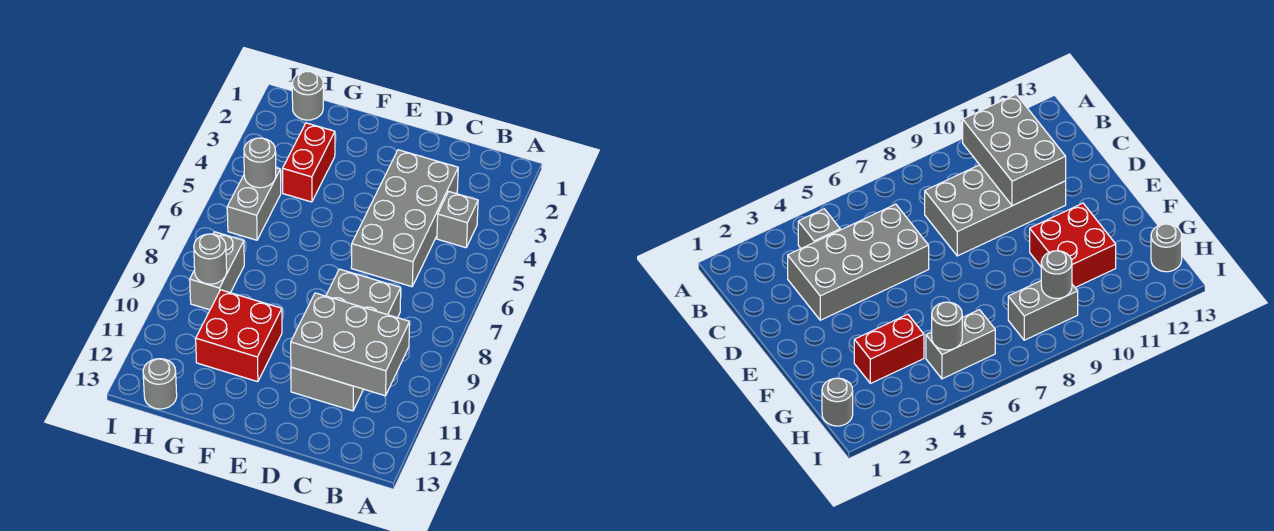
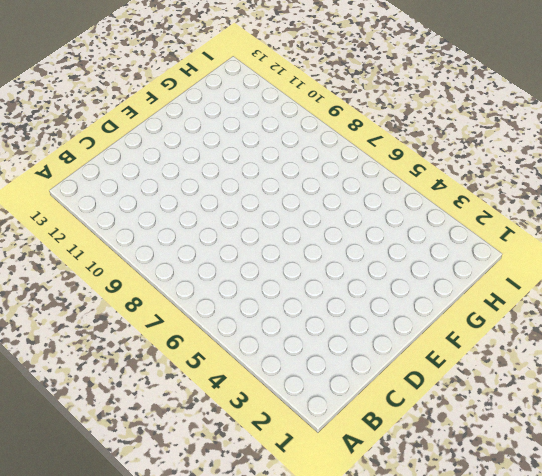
none -> grey 1x1 brick [437,192,478,248]
none -> grey 2x4 brick [351,150,458,287]
none -> grey 2x4 brick [291,269,401,411]

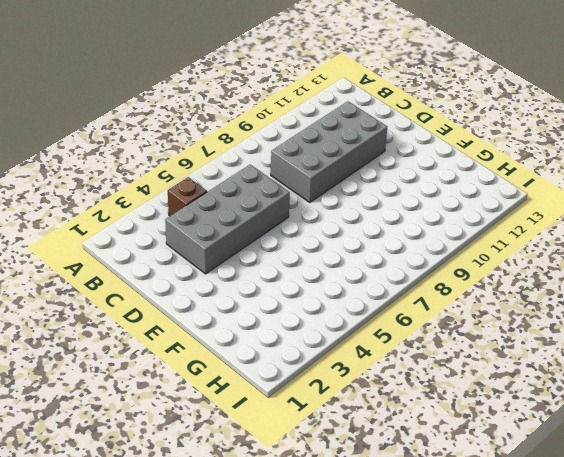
brown 1x1 brick [168,177,207,216] -> grey 1x1 brick [437,192,478,248]
none -> red 2x2 brick [196,290,282,382]
none -> red 1x2 brick [283,123,335,202]
none -> grey 1x1 round brick [292,71,323,120]

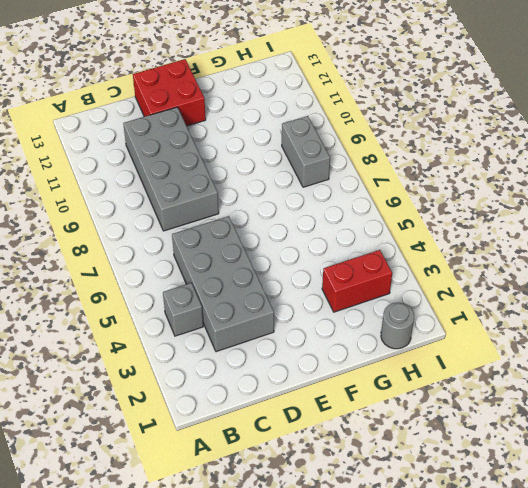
red 2x2 brick [133,59,206,126] -> red 2x2 brick moved to [196,290,282,382]
red 1x2 brick [322,250,392,312] -> red 1x2 brick turned to [283,123,335,202]
none -> grey 1x2 brick [227,168,281,240]
none -> grey 1x1 round brick [143,359,177,409]
none -> grey 2x3 brick [291,293,410,396]

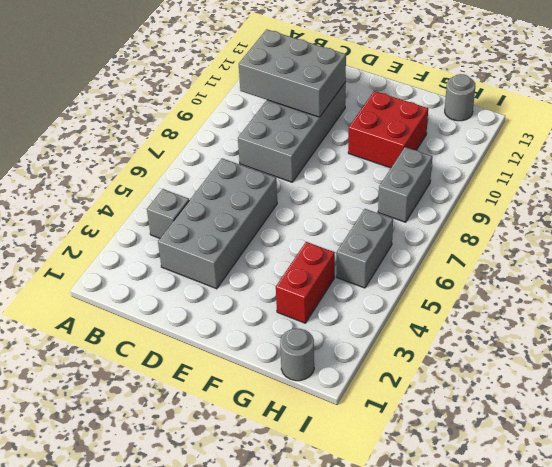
none -> grey 1x1 round brick [244,138,276,188]
none -> grey 1x1 round brick [194,234,227,284]

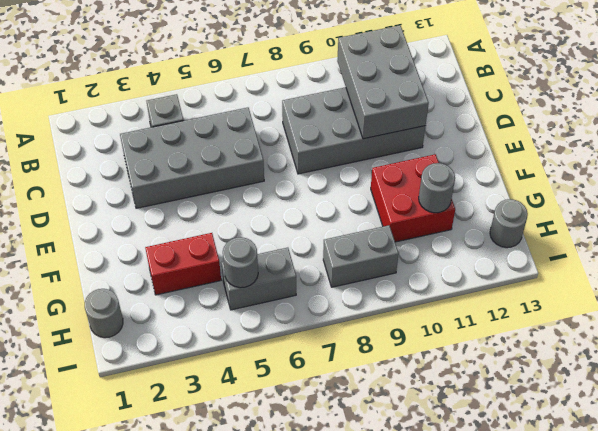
grey 1x1 round brick [419,163,455,213] -> grey 1x1 round brick moved to [194,234,227,284]

